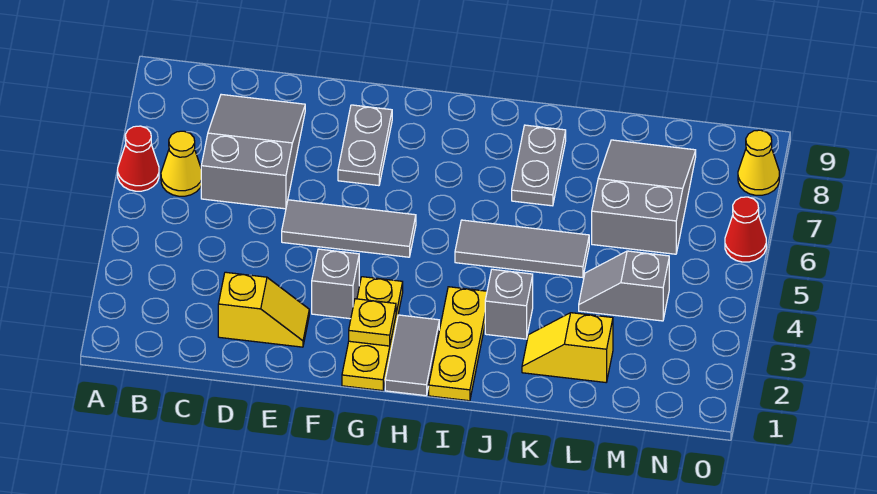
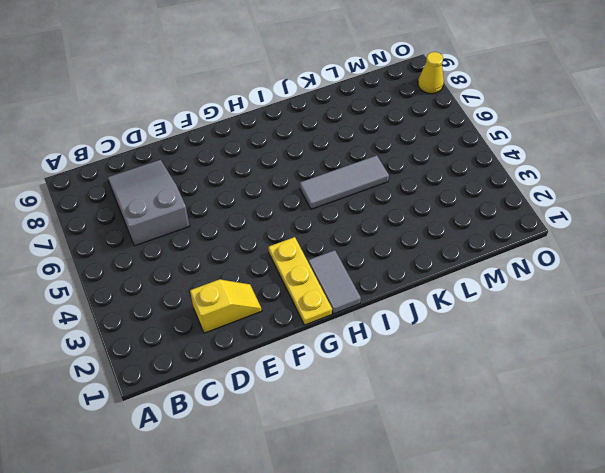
none -> red 1x1 cone [118,126,159,191]
none -> yellow 1x1 cone [161,131,201,196]
none -> grey 1x3 tile [282,200,416,257]

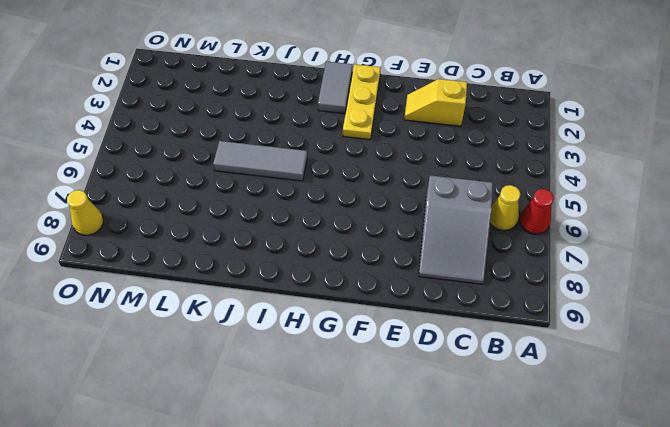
none -> grey 1x3 tile [282,200,416,257]
none -> grey 1x1 brick [312,249,359,319]
none -> grey 1x2 plate [338,105,392,186]

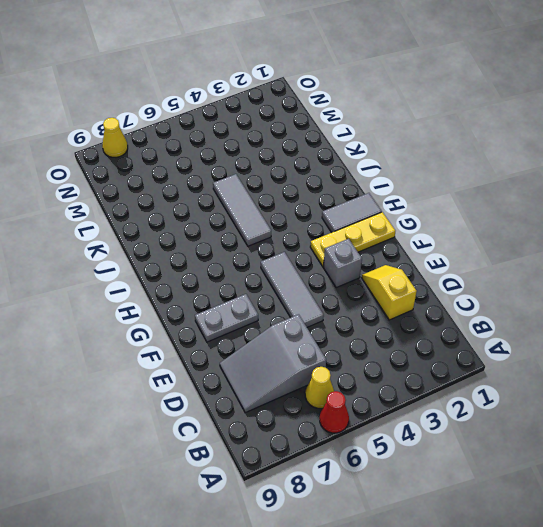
none -> yellow 1x3 plate [429,287,487,401]
none -> grey 1x1 brick [485,269,533,339]
none -> grey 1x2 plate [512,125,566,206]

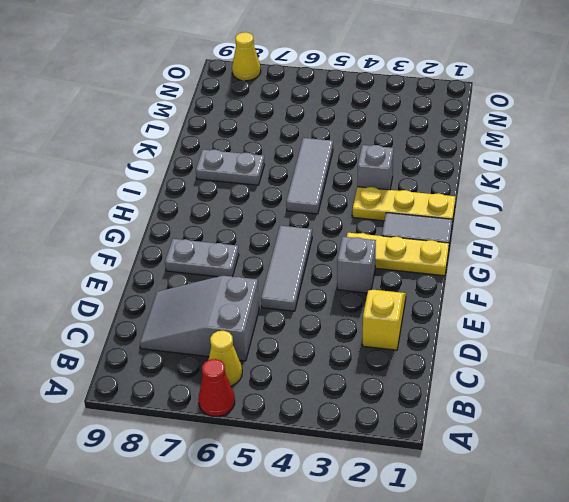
none -> yellow 1x2 slope [522,313,613,382]
none -> grey 1x2 slope [579,251,669,321]
none -> grey 2x3 slope [592,140,696,254]

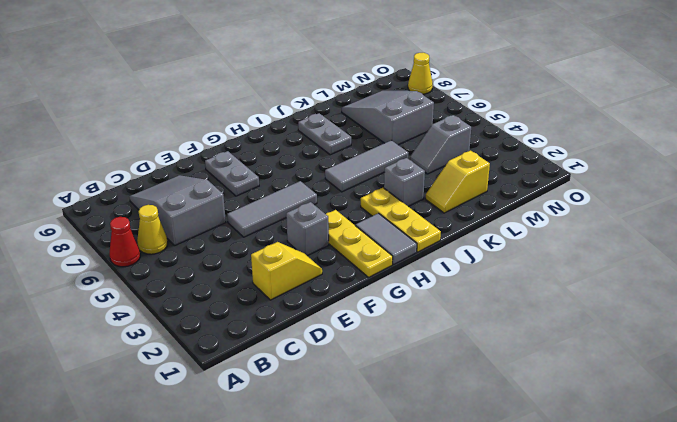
none -> red 1x1 cone [725,197,766,262]
none -> yellow 1x1 plate [349,299,396,346]

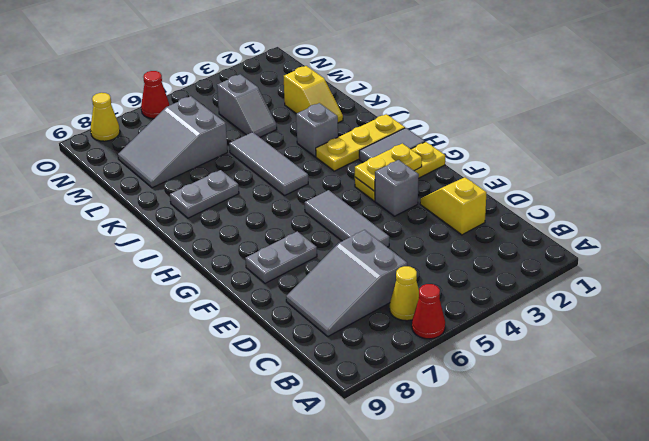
yellow 1x2 plate [355,143,422,191] -> yellow 1x1 plate [349,299,396,346]

